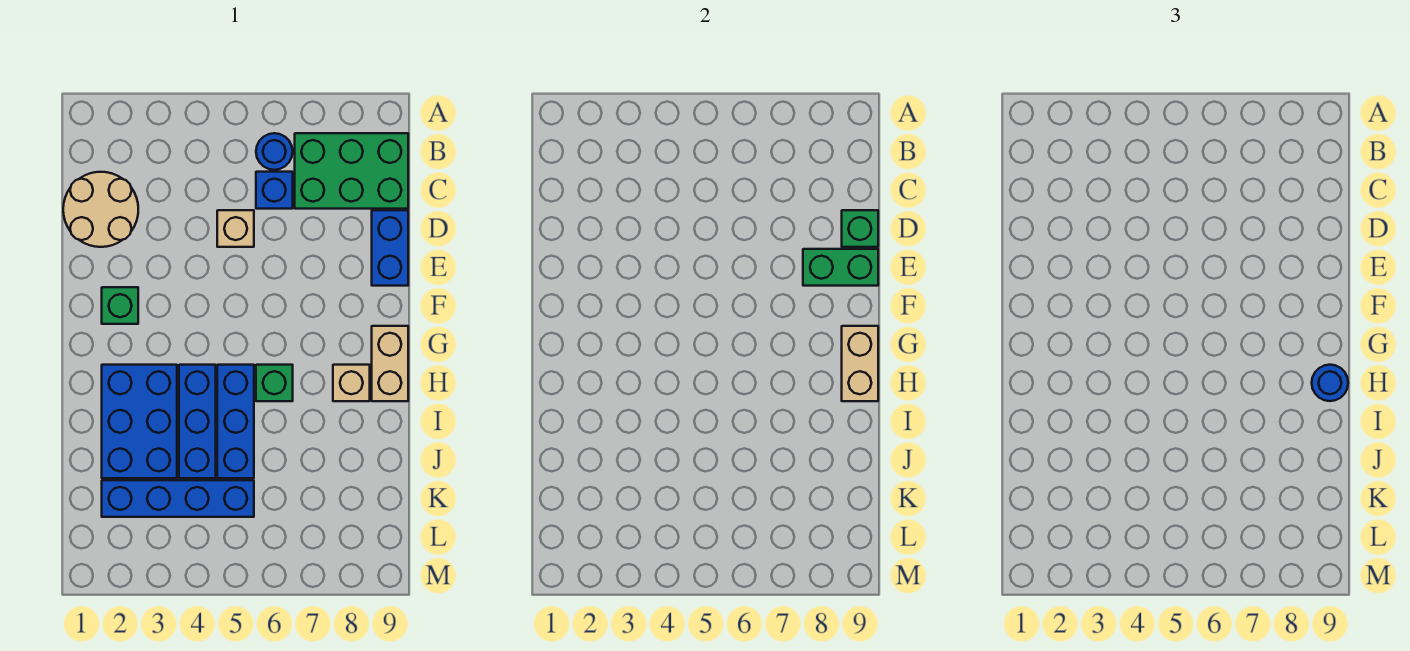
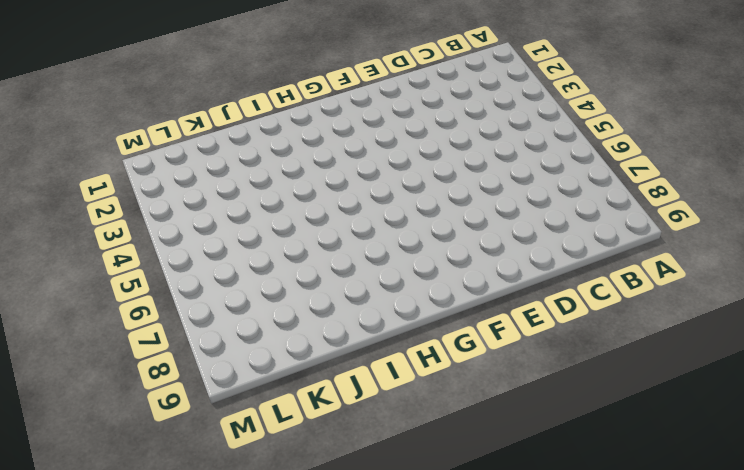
none -> blue 1x1 round brick [256,133,293,170]
none -> green 2x3 brick [295,133,408,209]
none -> tan 2x2 round brick [63,172,138,247]

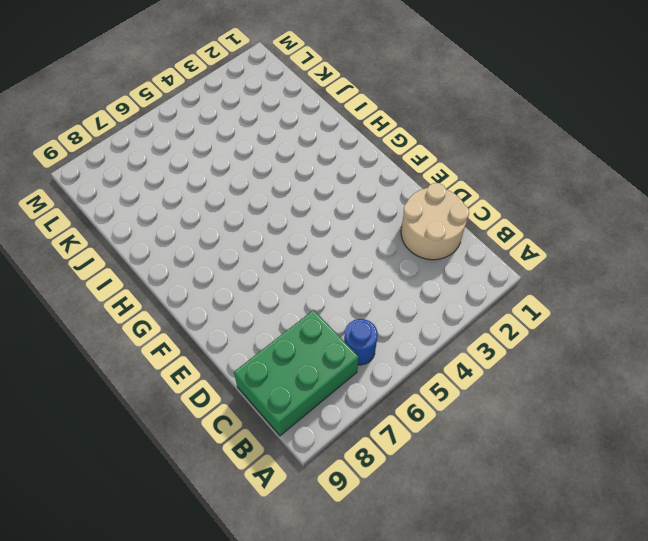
none -> blue 1x1 brick [256,172,293,209]
none -> tan 1x1 brick [217,210,254,247]
none -> blue 1x2 brick [372,210,408,286]

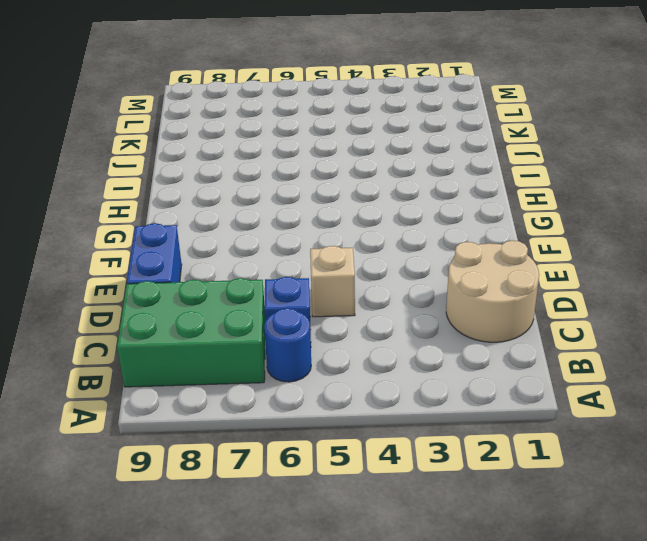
none -> green 1x1 brick [102,287,138,324]
none -> tan 1x2 brick [372,326,408,401]
none -> blue 2x3 brick [102,365,177,478]

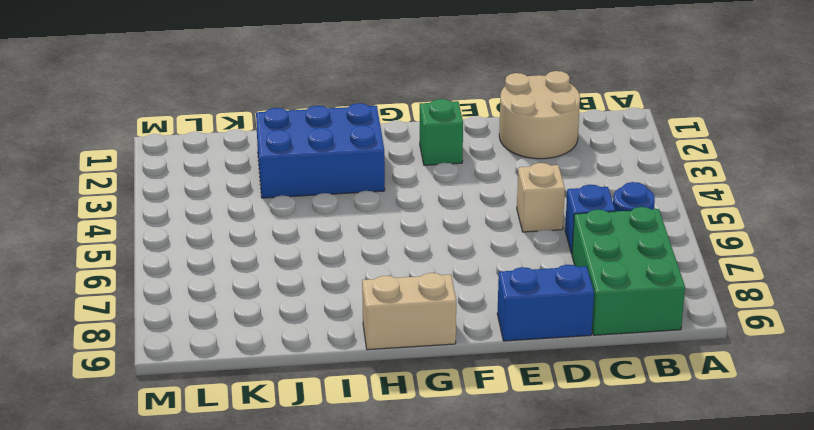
none -> blue 1x3 brick [179,365,216,478]
none -> blue 1x3 brick [217,365,254,478]
none -> green 1x1 brick [256,365,293,401]

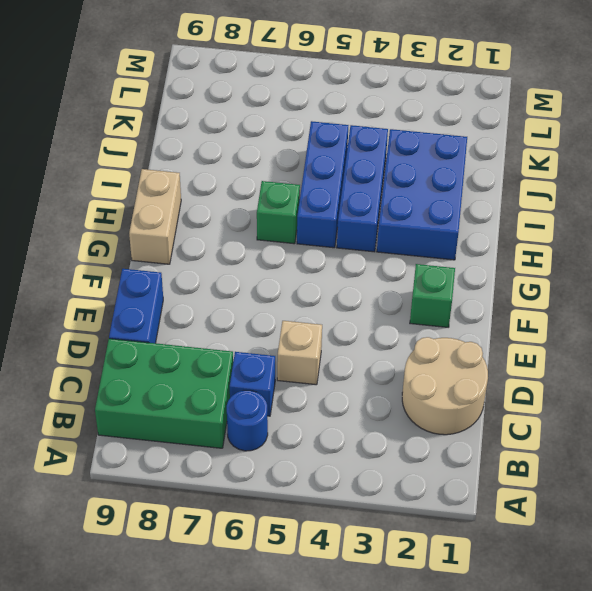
none -> tan 1x1 brick [333,365,370,401]
none -> blue 1x4 brick [102,480,254,517]
none -> green 1x1 brick [842,210,878,247]

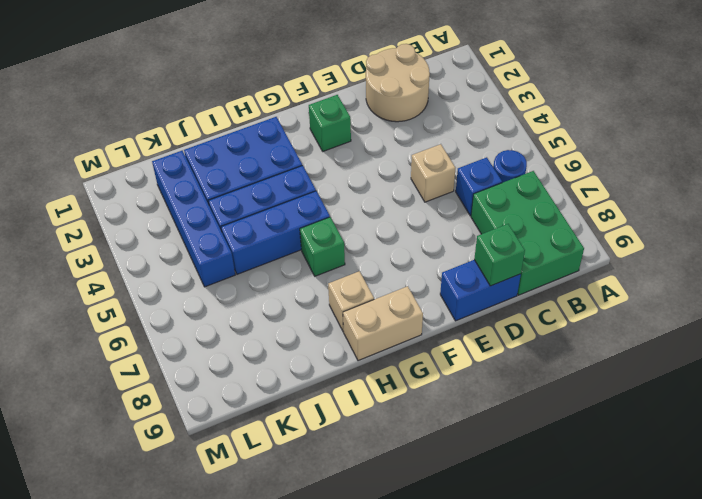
none -> green 1x2 brick [803,249,878,286]
none -> tan 1x2 brick [842,326,878,401]
none -> blue 1x1 round brick [1312,365,1348,401]

